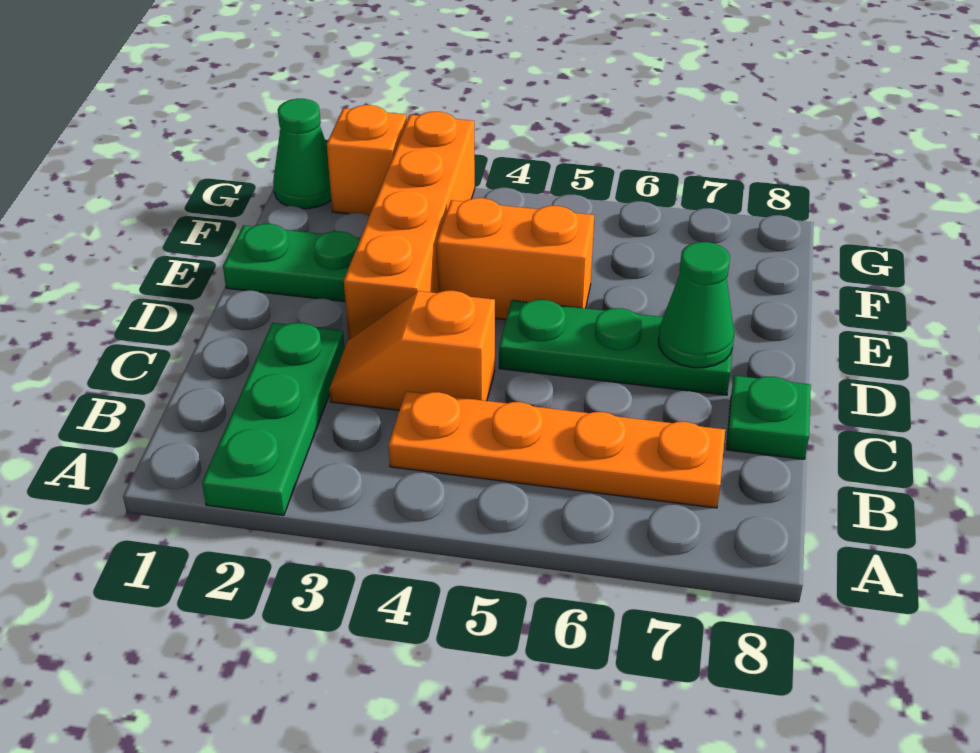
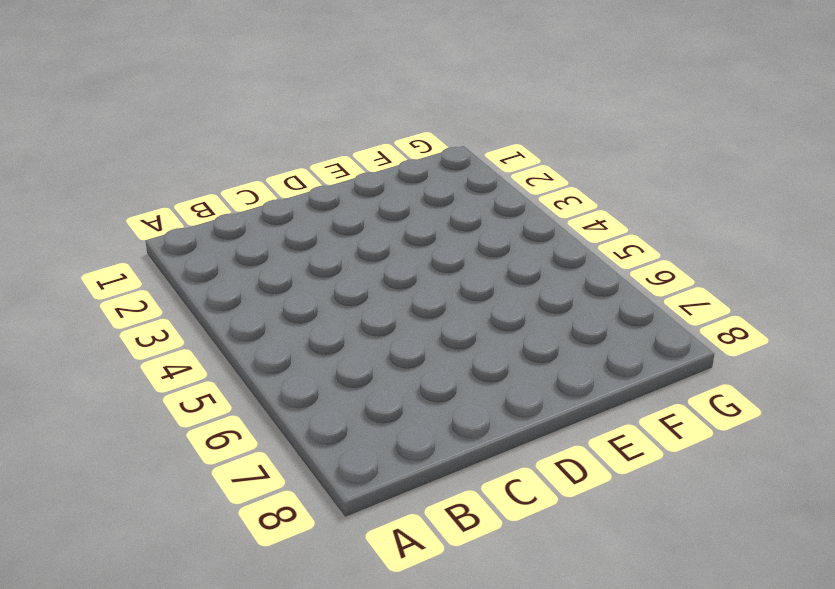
none -> green 1x3 plate [202,323,345,515]
none -> orange 1x4 plate [389,391,725,508]

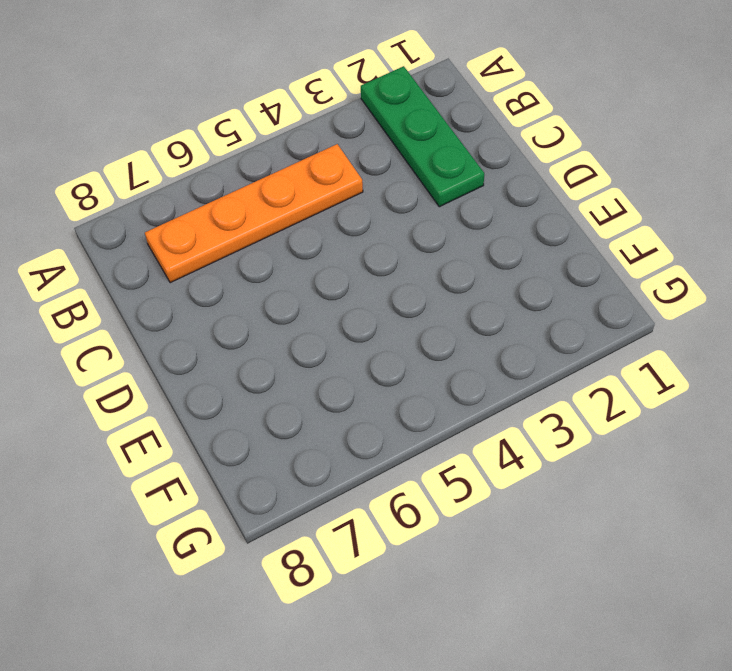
none -> orange 1x2 slope [329,291,495,410]
none -> green 1x1 plate [726,376,811,459]

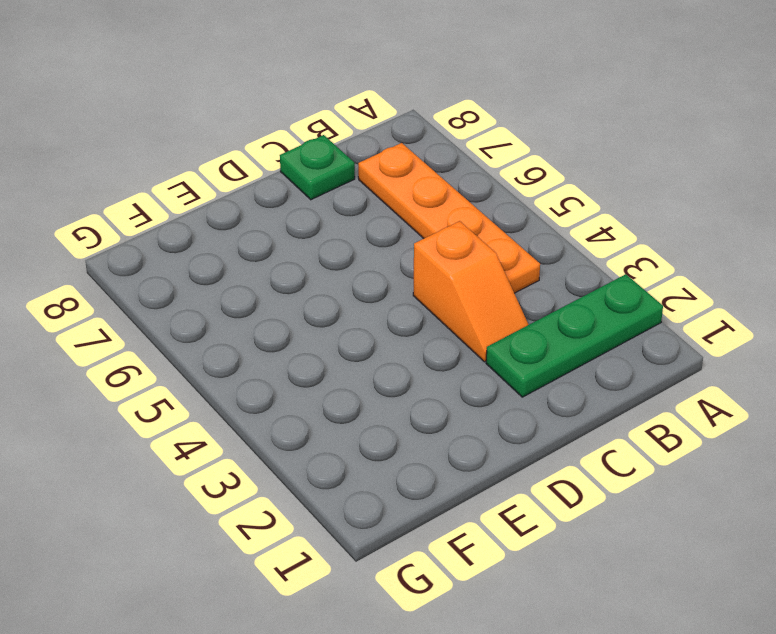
none -> orange 1x4 brick [344,112,475,340]
none -> green 1x3 plate [499,300,735,395]

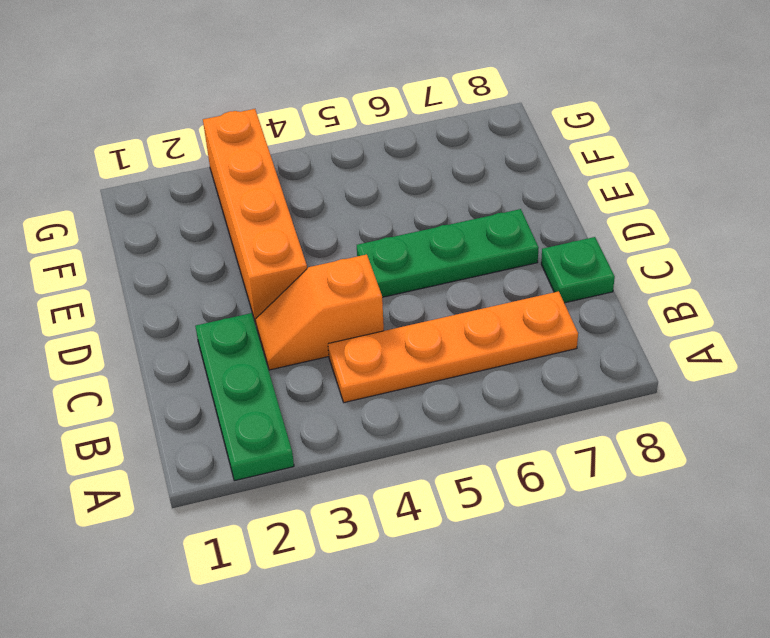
none -> green 1x2 plate [223,224,360,302]
none -> orange 1x2 brick [437,198,594,320]

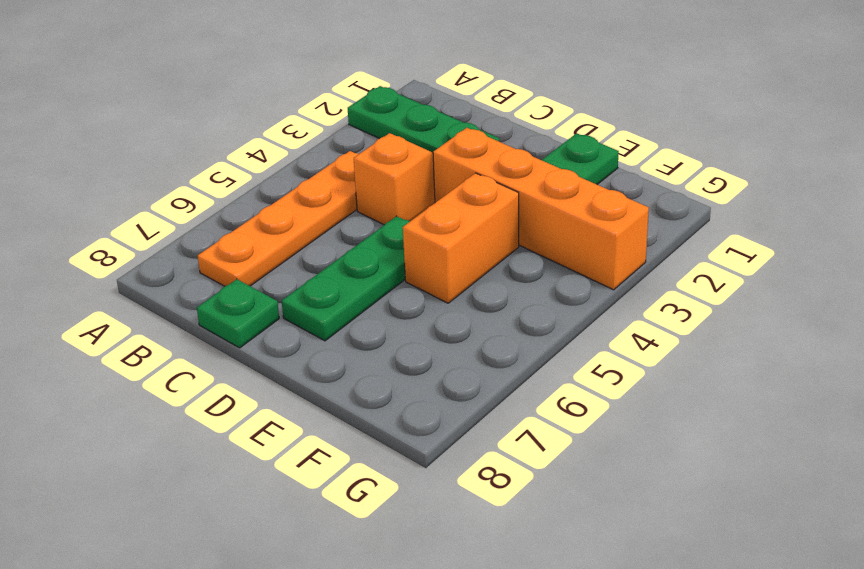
none -> green 1x1 cone [273,99,331,209]
none -> orange 1x1 brick [327,105,407,216]

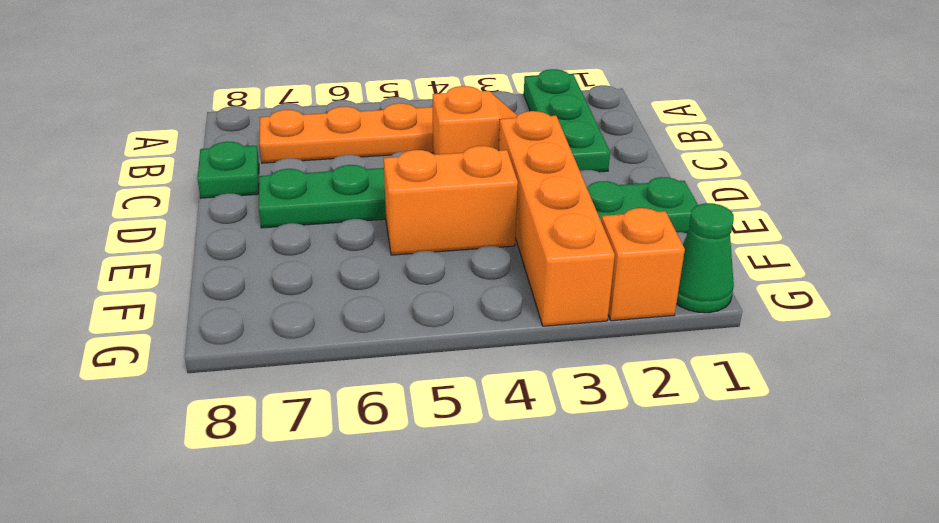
none -> green 1x1 cone [658,242,734,368]

